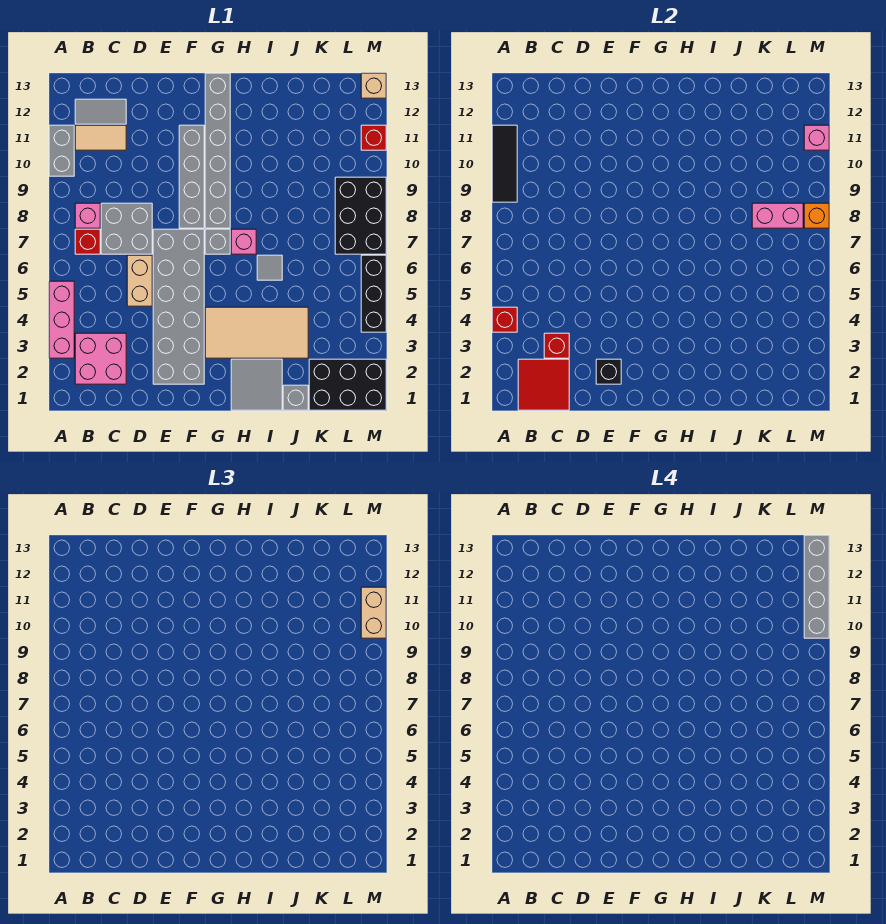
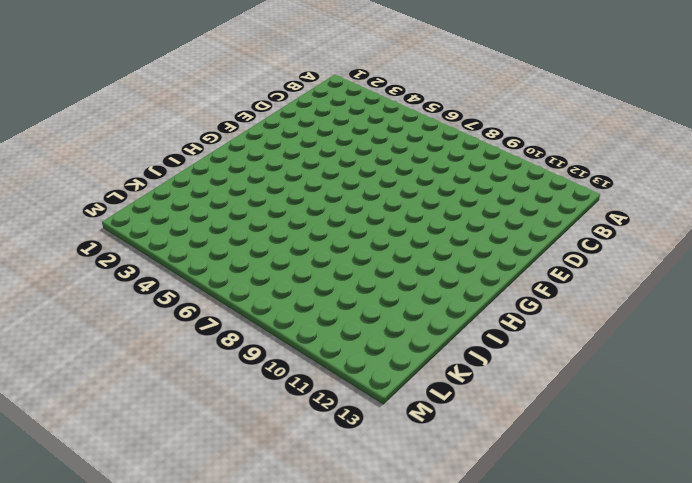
none -> pink 1x3 brick [49,281,74,358]
none -> grey 1x2 brick [49,125,74,176]
none -> pink 2x2 brick [75,333,126,384]
none -> red 1x1 brick [75,229,100,254]

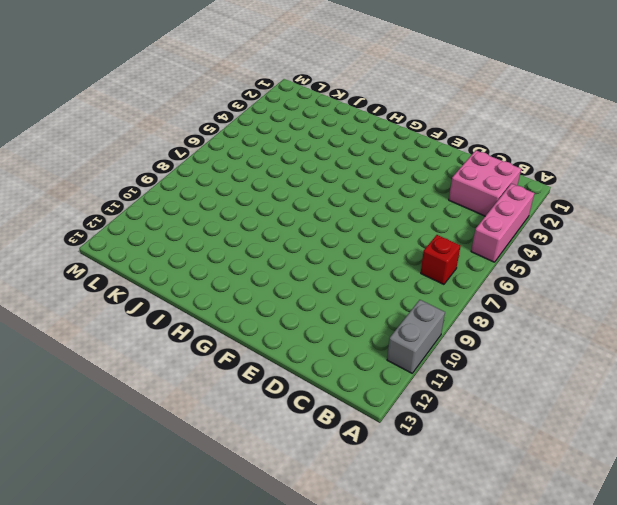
none -> pink 1x1 brick [75,203,100,228]
none -> tan 1x2 tile [75,125,126,150]
none -> grey 1x2 tile [75,99,126,124]
none -> grey 2x2 brick [101,203,152,254]

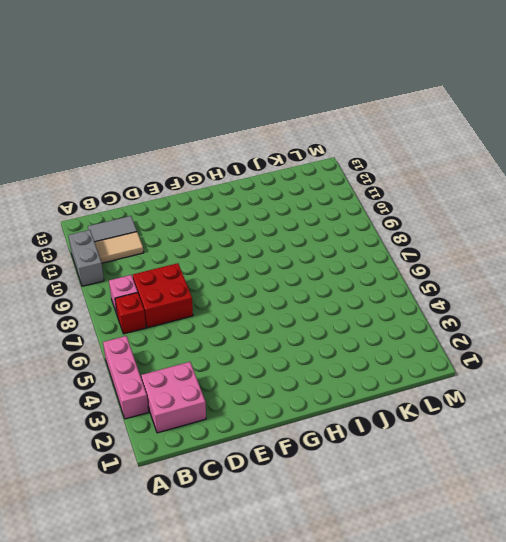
red 2x2 brick [133,263,193,328] -> grey 2x2 brick [101,203,152,254]
none -> tan 1x2 brick [127,255,152,306]
none -> grey 2x6 brick [153,229,204,384]
none -> grey 1x4 brick [179,125,204,228]
none -> tan 2x4 tile [205,307,308,358]

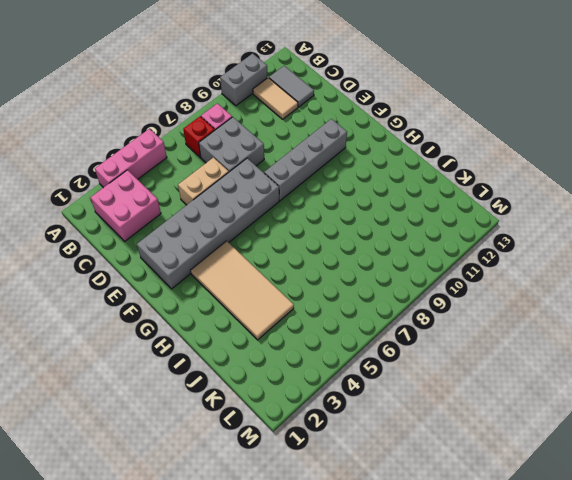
none -> grey 1x1 brick [205,229,230,254]
none -> grey 1x6 brick [205,73,230,228]
none -> grey 2x2 tile [231,359,282,410]
none -> pink 1x1 brick [231,229,256,254]

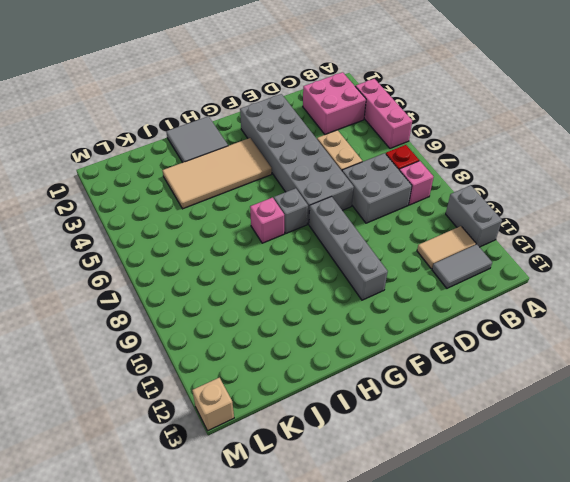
none -> grey 1x6 brick [205,73,230,228]
none -> grey 1x1 tile [257,255,282,280]
none -> grey 1x1 brick [283,385,308,410]
none -> black 2x3 brick [309,359,386,410]

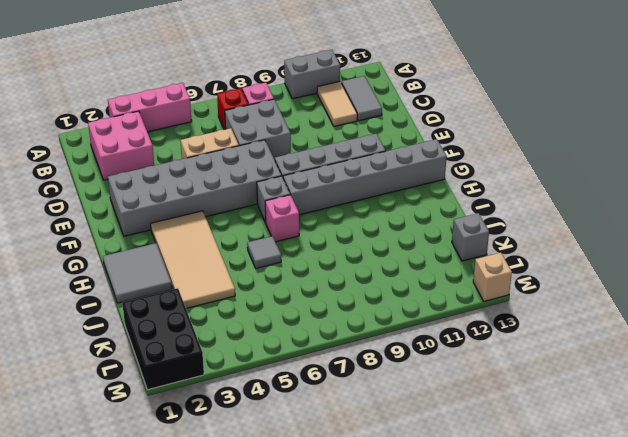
grey 1x1 brick [452,213,489,261] -> grey 1x1 brick moved to [283,385,308,410]
none -> black 2x3 brick [335,177,386,254]
none -> black 1x3 brick [361,255,386,332]
none -> red 1x1 brick [361,125,386,150]
none -> red 1x1 brick [492,307,517,332]

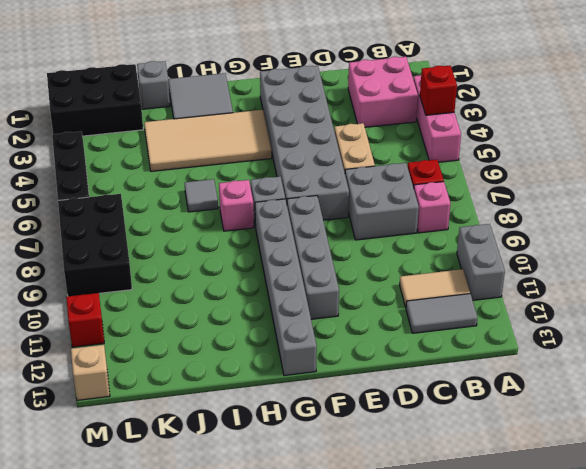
none -> black 1x3 tile [492,125,517,202]
none -> red 2x2 tile [518,359,569,410]
none -> red 1x1 brick [544,333,569,358]
none -> black 1x1 brick [596,359,621,384]

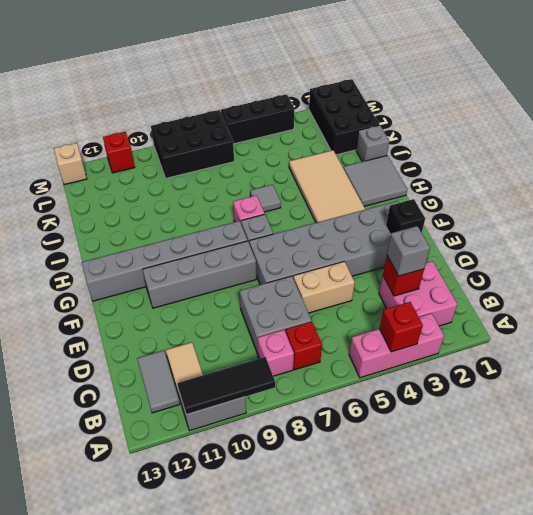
grey 1x1 brick [387,226,430,276] -> none
none -> red 2x2 tile [518,359,569,410]
none -> pink 1x2 brick [752,203,803,228]
none -> orange 1x1 brick [804,203,829,228]
none -> pink 1x1 brick [804,125,829,150]

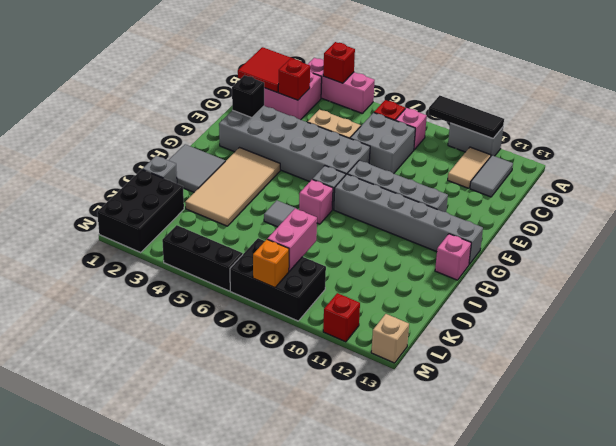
pink 1x1 brick [435,234,471,280] -> pink 1x1 brick moved to [804,125,829,150]
none -> tan 1x2 brick [361,587,386,638]
none -> grey 1x4 brick [804,535,829,638]

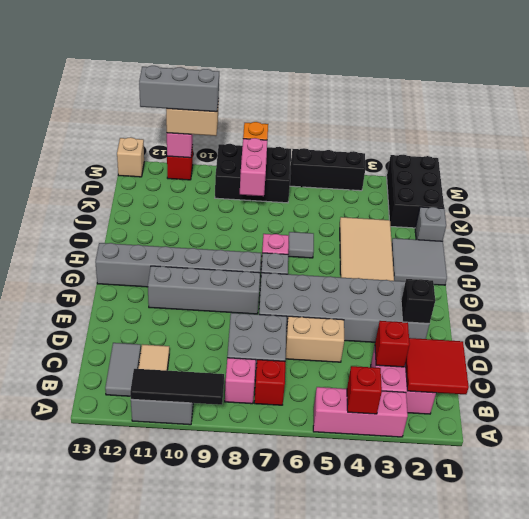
grey 1x3 brick [139,66,219,112] -> grey 1x4 brick [804,535,829,638]

